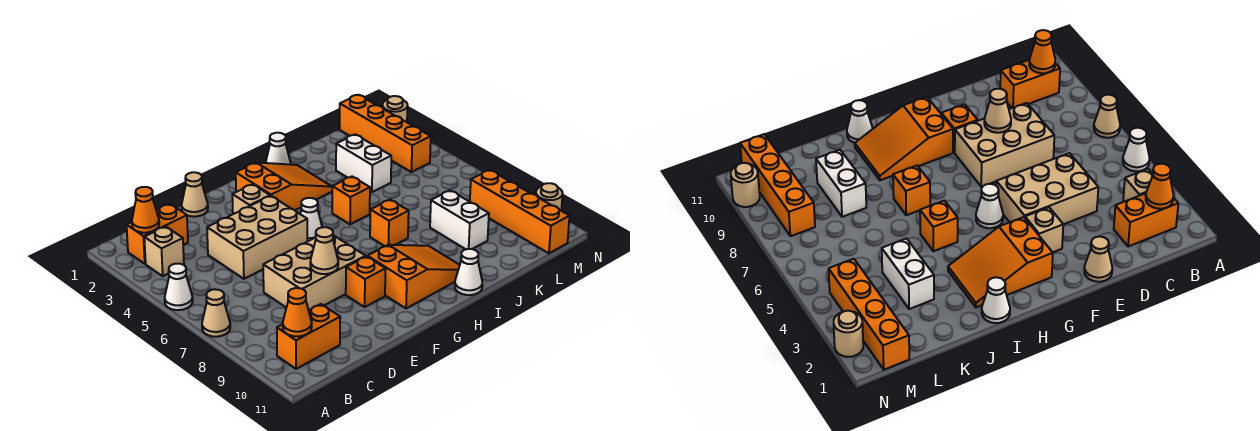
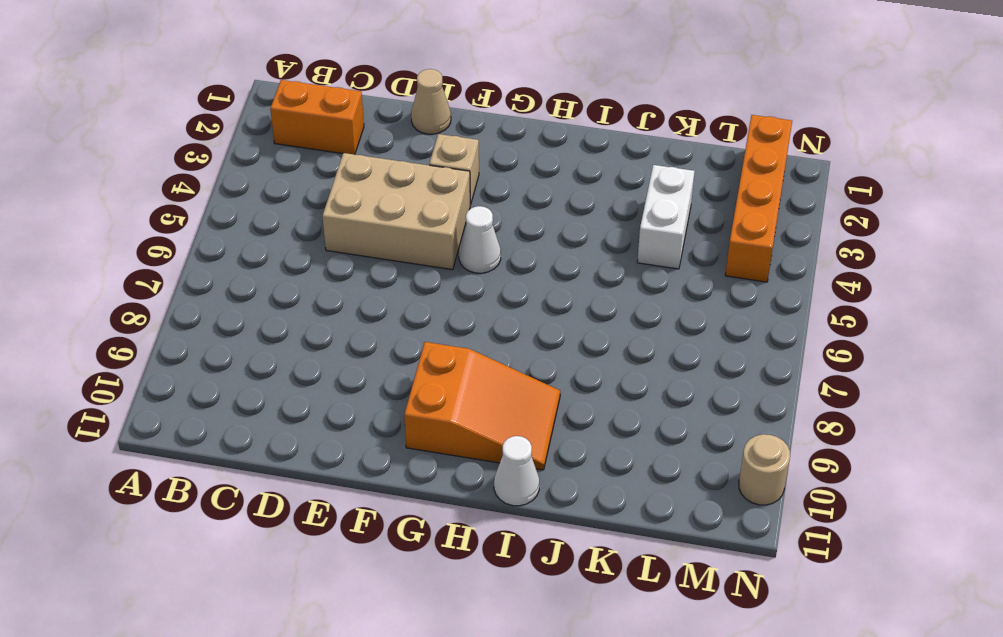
none -> white 1x1 cone [165,264,193,310]
none -> tan 1x1 cone [202,289,230,337]
none -> tan 1x1 brick [144,226,184,276]

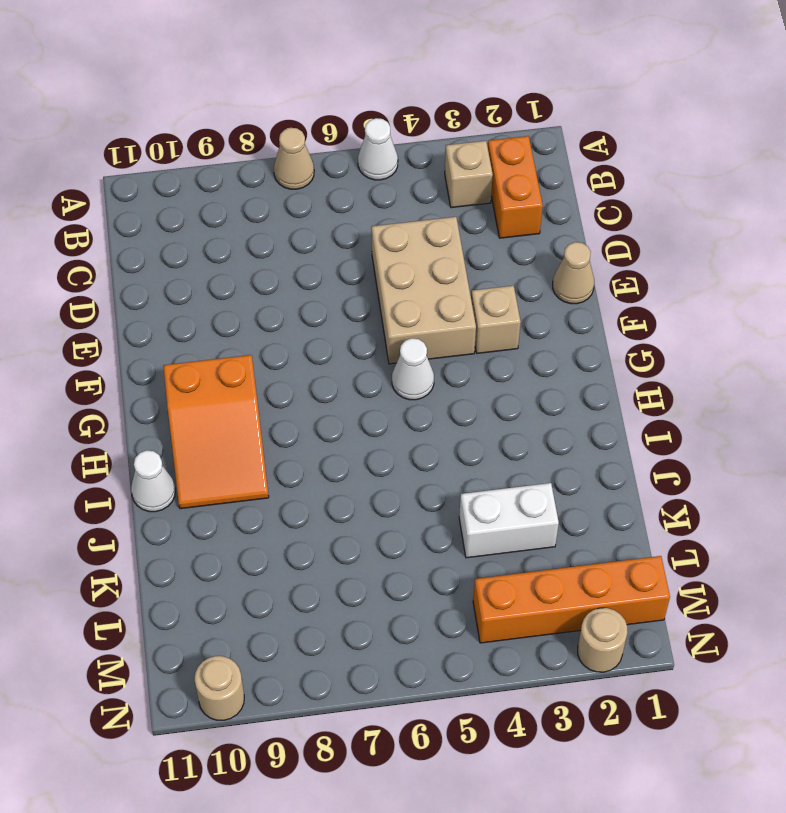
none -> orange 1x2 brick [277,304,340,369]
none -> tan 2x3 brick [263,235,366,310]
none -> orange 1x1 brick [346,256,386,307]

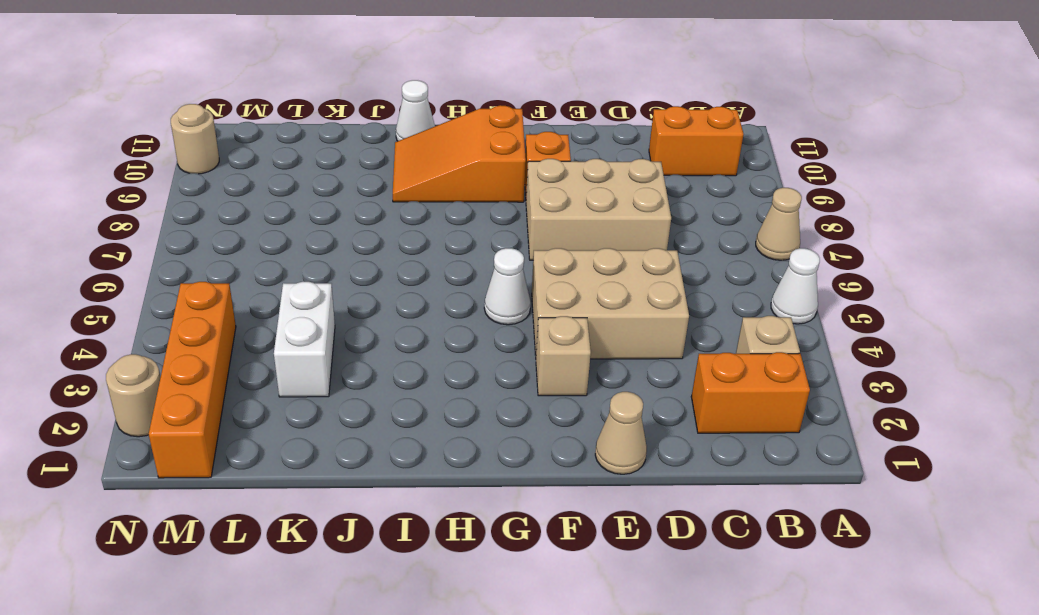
none -> orange 2x3 slope [236,162,332,210]
none -> white 1x1 cone [266,133,291,165]
none -> orange 1x1 brick [332,177,370,224]

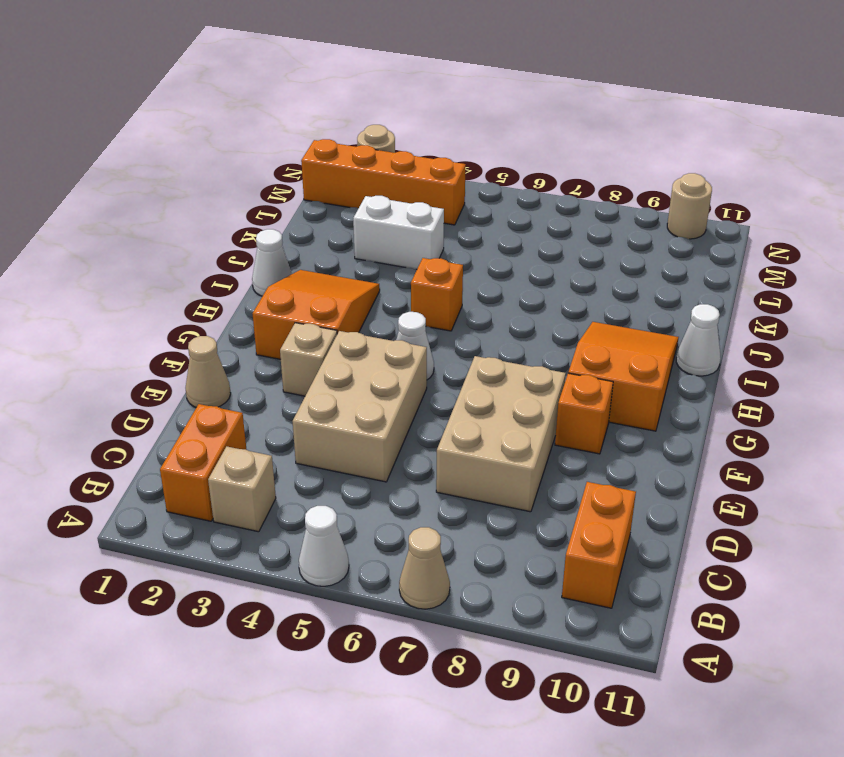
none -> orange 1x1 brick [370,200,409,246]
none -> white 1x2 brick [430,190,489,249]
none -> orange 1x4 brick [470,170,569,253]

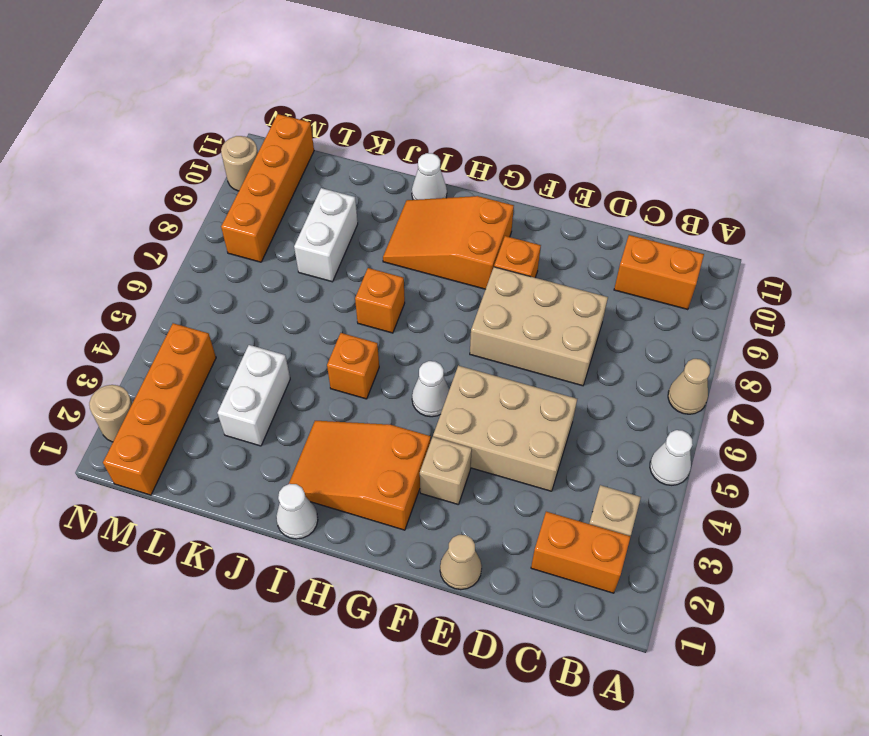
none -> orange 1x1 cone [132,187,159,233]
none -> orange 1x1 cone [283,288,312,336]
none -> tan 1x1 cone [310,227,338,274]

